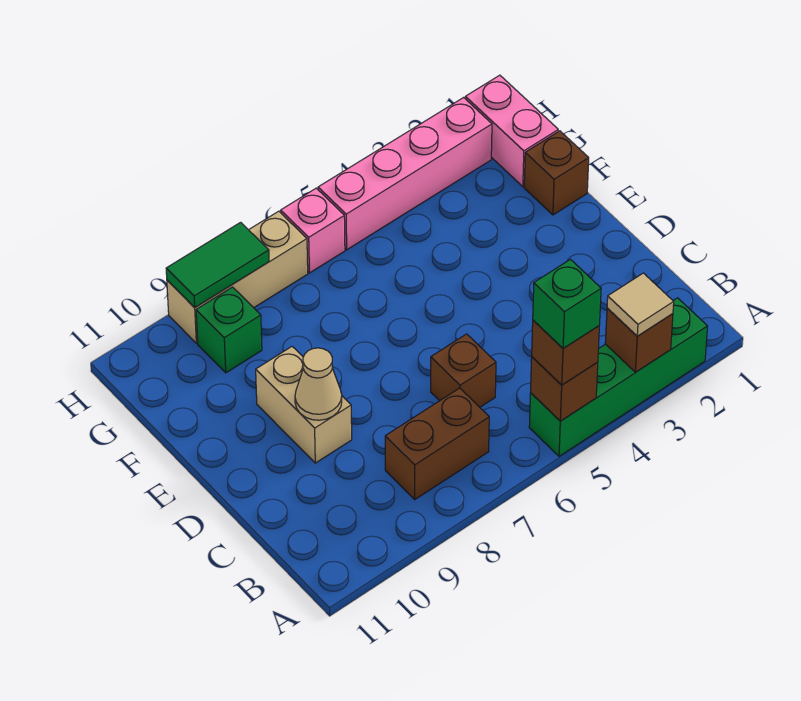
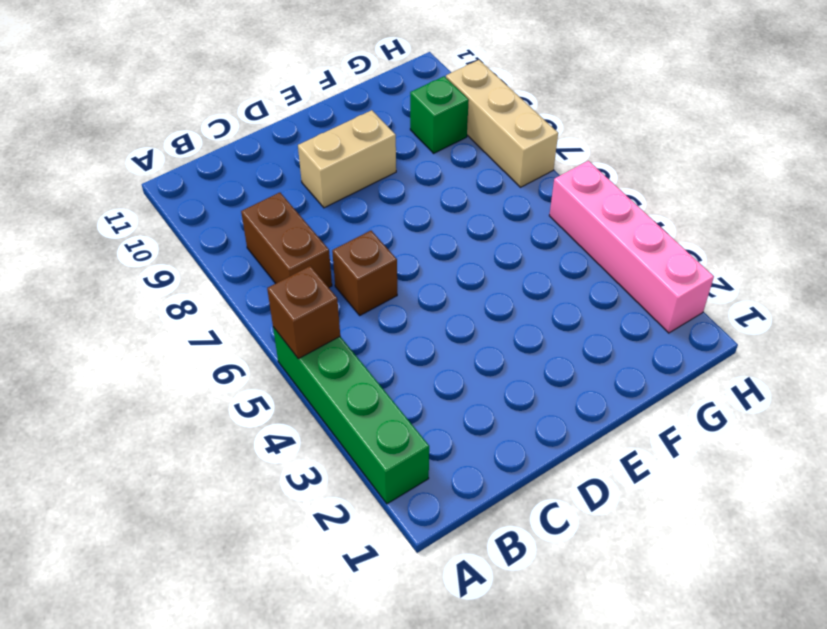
none -> brown 1x1 brick [524,131,589,215]
none -> pink 1x2 brick [465,75,558,187]
none -> pink 1x1 brick [281,188,345,273]

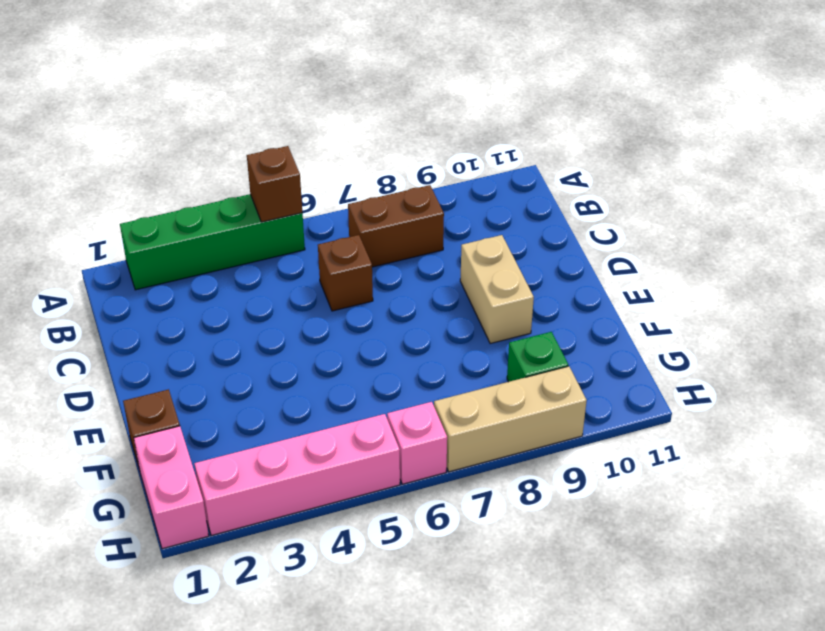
none -> brown 1x1 brick [605,308,673,372]
none -> tan 1x1 cone [295,348,342,420]
none -> green 1x2 tile [166,222,269,308]

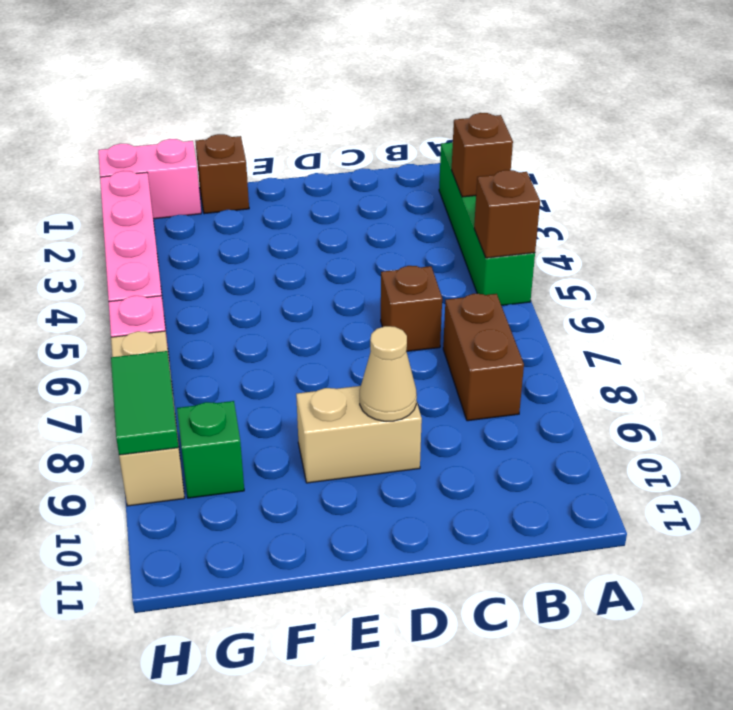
none -> tan 1x1 tile [607,273,674,336]
none -> brown 1x1 brick [532,320,599,385]
none -> green 1x1 brick [533,259,601,349]

